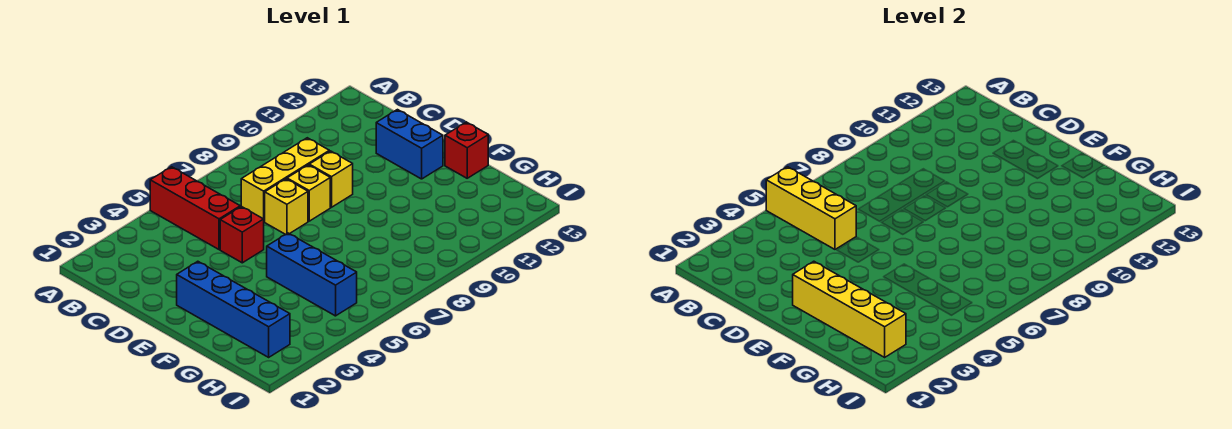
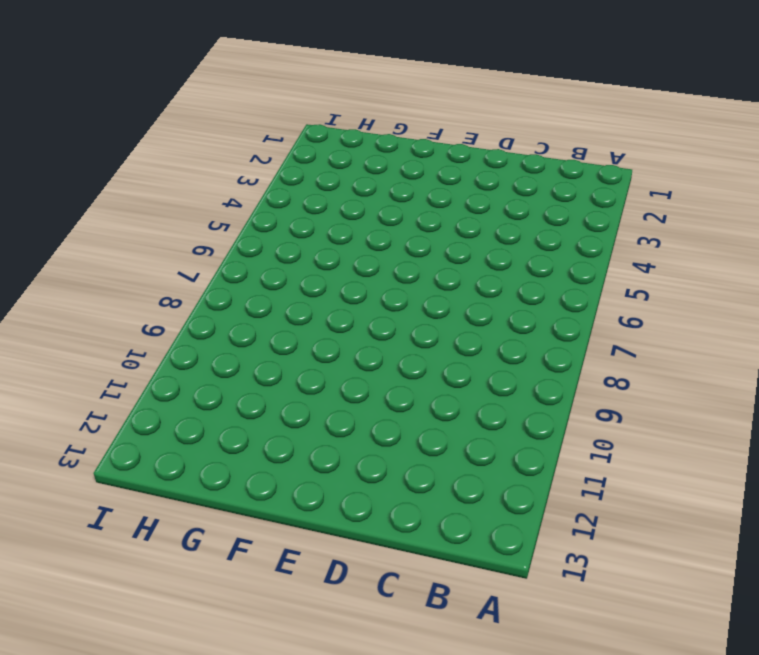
none -> red 1x3 brick [150,167,240,249]
none -> yellow 1x3 brick [241,138,329,221]
none -> red 1x1 brick [220,206,264,263]

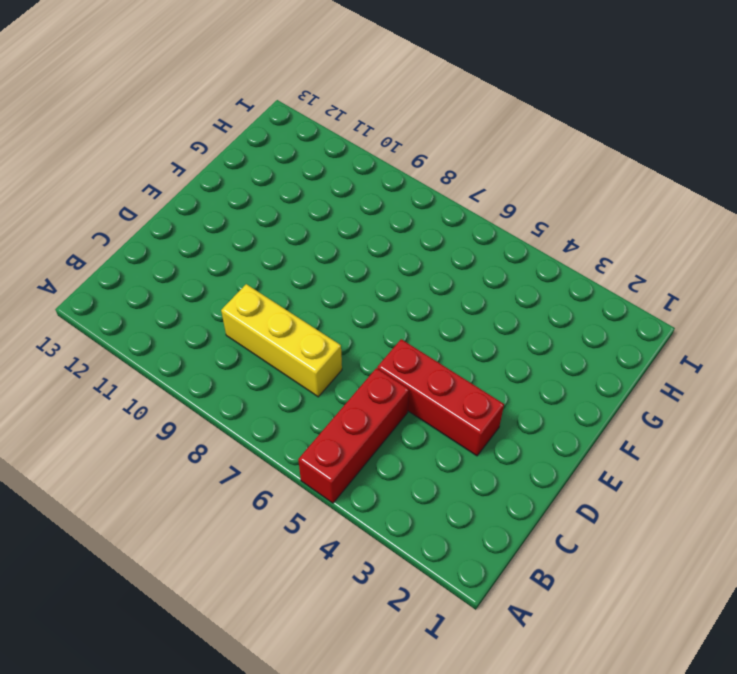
red 1x3 brick [377,339,504,456] -> red 1x1 brick [220,206,264,263]
none -> yellow 1x1 brick [265,179,308,234]
none -> yellow 1x1 brick [287,165,330,221]
none -> yellow 1x1 brick [309,151,353,207]

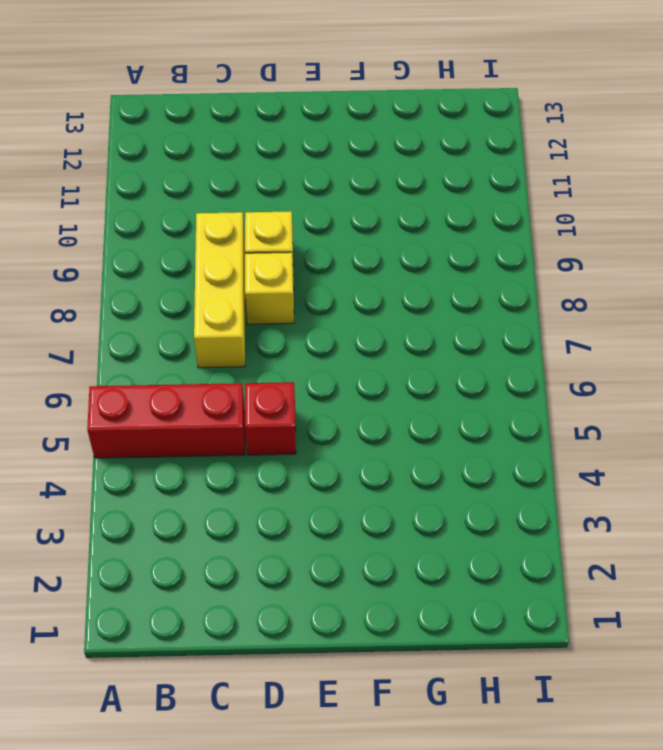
none -> yellow 1x1 brick [265,179,308,234]
none -> blue 1x2 brick [376,110,443,179]
none -> blue 1x4 brick [177,261,290,357]

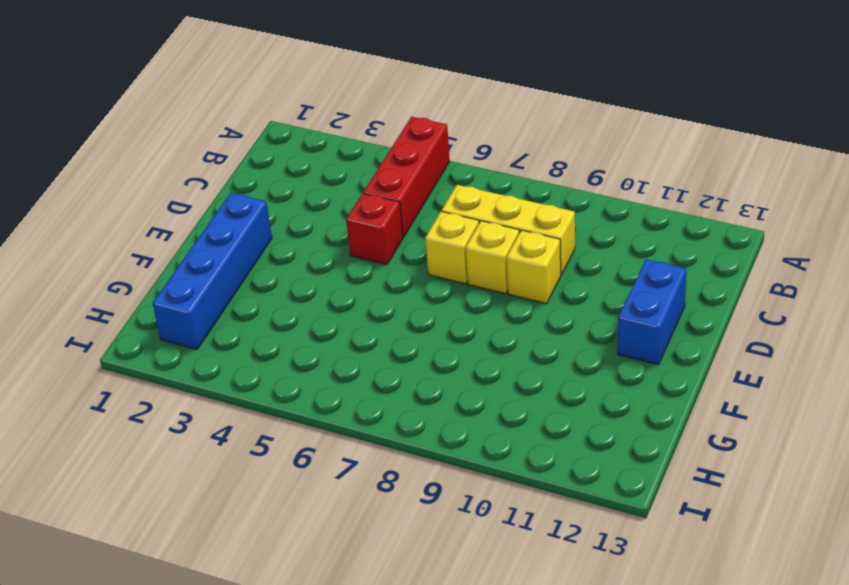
none -> blue 1x3 brick [267,233,357,316]
none -> red 1x1 brick [445,122,488,178]
none -> yellow 1x3 brick [766,167,856,249]

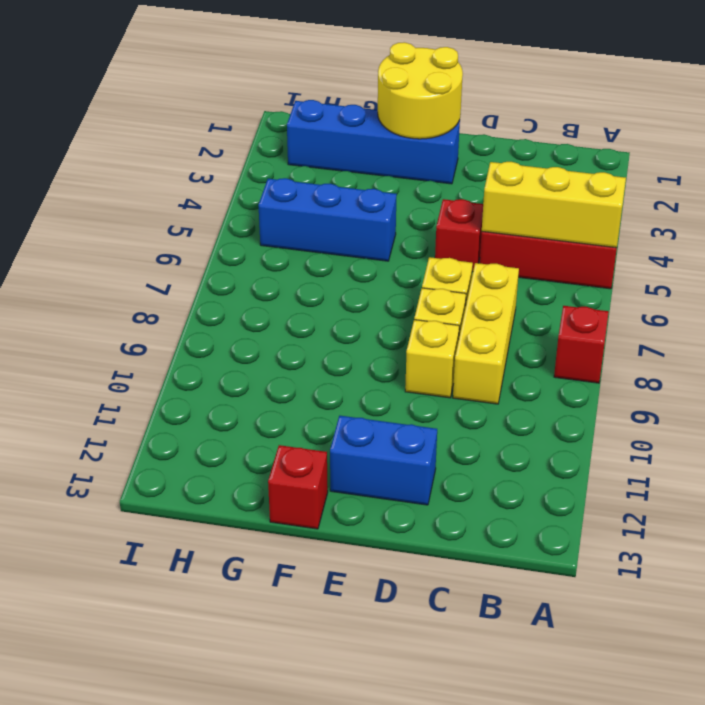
red 1x1 brick [554,306,609,383] -> none
yellow 2x2 round brick [378,42,463,139] -> yellow 1x4 brick [793,261,906,357]

